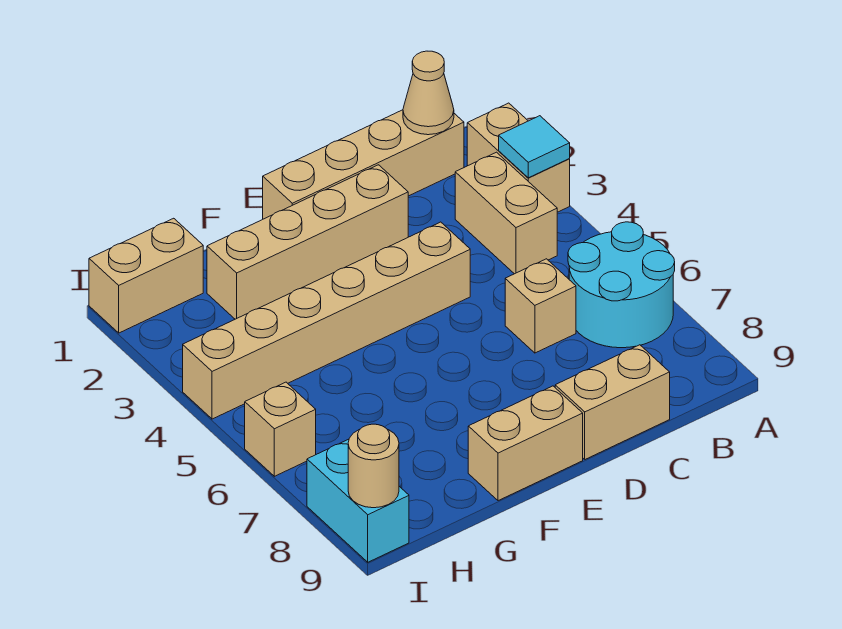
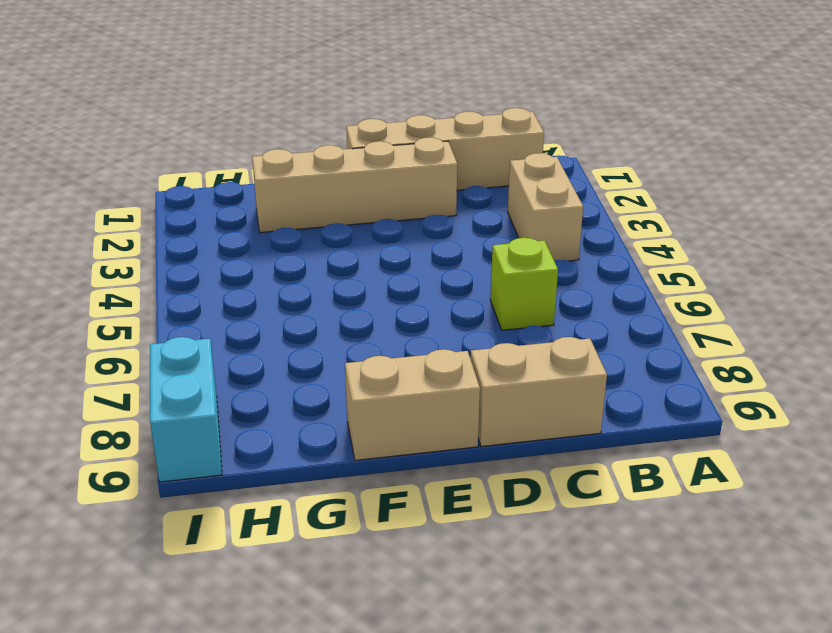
lime 1x1 brick [490,238,558,330] -> tan 1x1 brick [505,259,576,353]
none -> tan 1x2 brick [467,103,570,212]
none -> cyan 2x2 round brick [568,222,675,348]
none -> tan 1x6 brick [183,222,470,419]

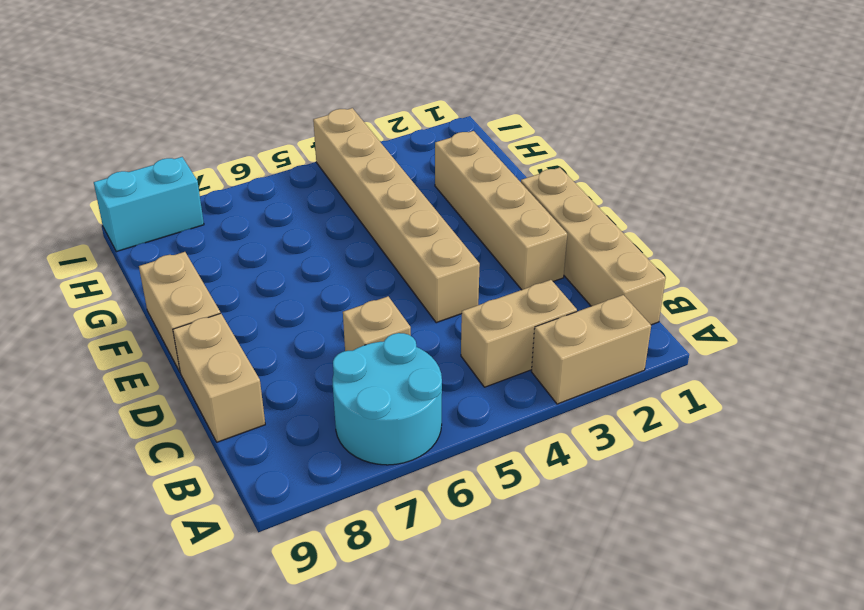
none -> tan 1x2 brick [89,218,203,333]
none -> tan 1x1 brick [245,382,316,476]
none -> cyan 1x1 tile [499,116,570,178]

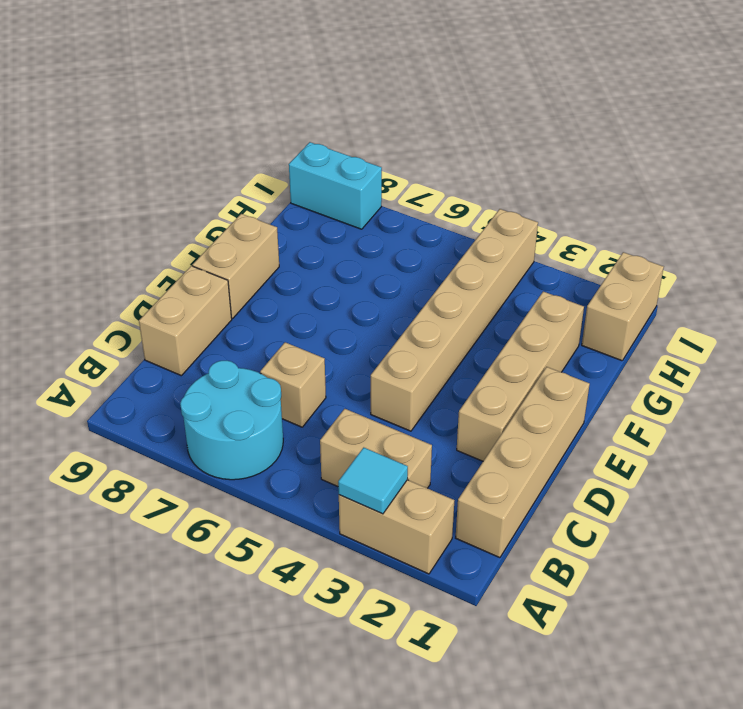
none -> tan 1x1 brick [245,382,316,476]
none -> tan 1x1 cone [403,51,454,135]
none -> tan 1x1 round brick [348,424,399,508]

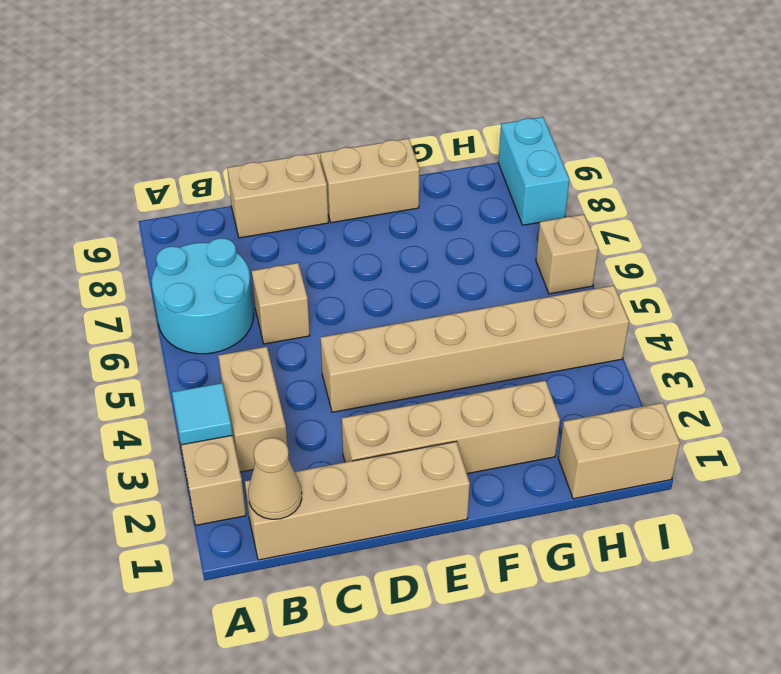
none -> tan 1x1 round brick [348,424,399,508]

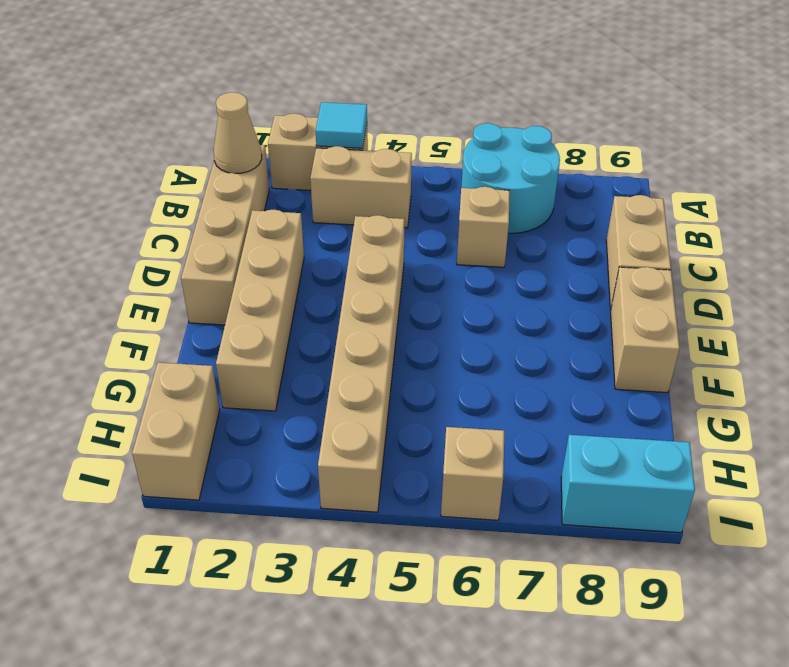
none -> tan 1x1 round brick [348,424,399,508]

